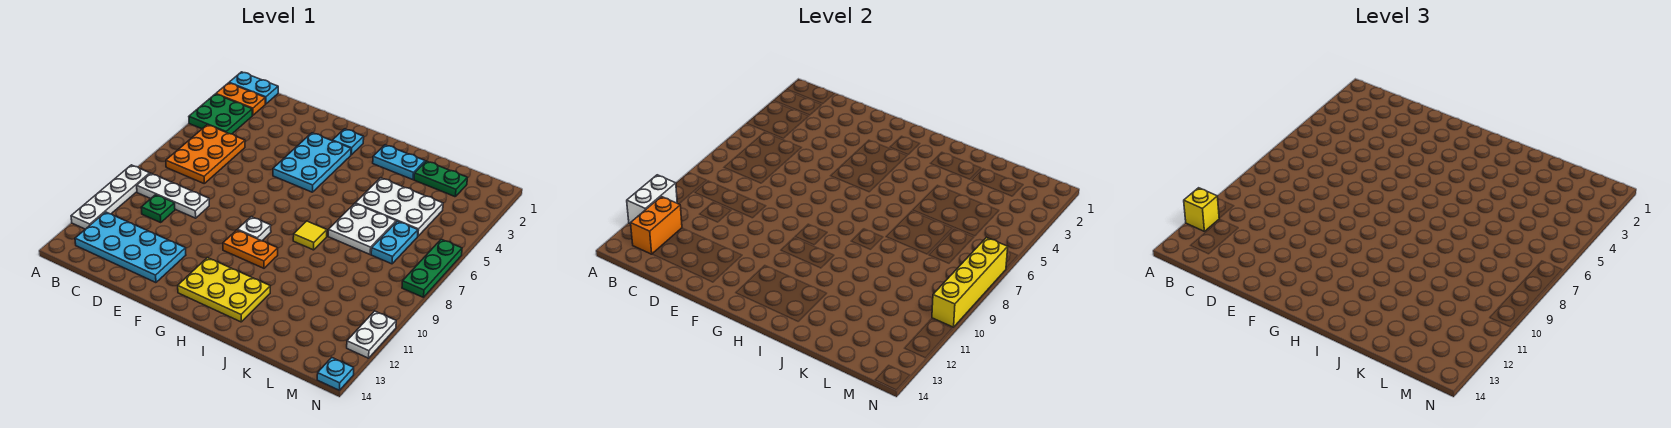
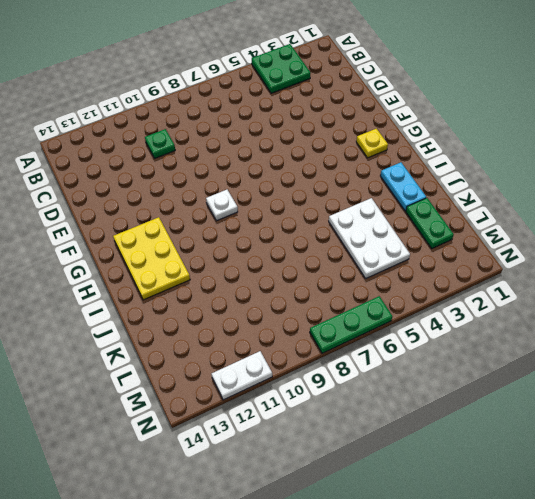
yellow 1x1 plate [356,129,388,158] -> cyan 1x1 plate [332,129,364,155]
none -> cyan 1x2 plate [229,72,278,104]
none -> orange 1x2 plate [216,83,265,115]
none -> white 1x4 plate [71,165,150,229]

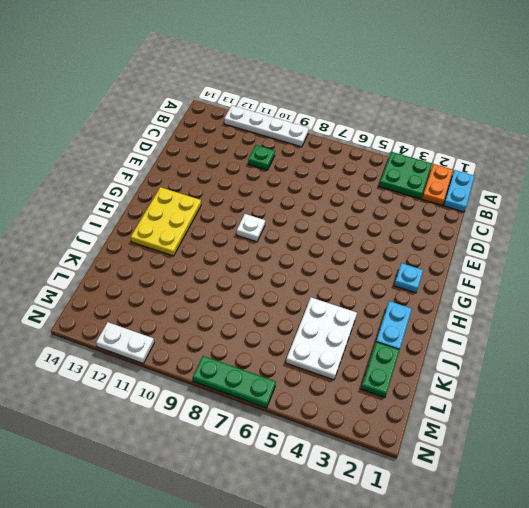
none -> orange 2x3 plate [166,125,245,183]
none -> white 1x3 plate [137,173,209,218]
none -> cyan 2x4 plate [75,212,186,283]

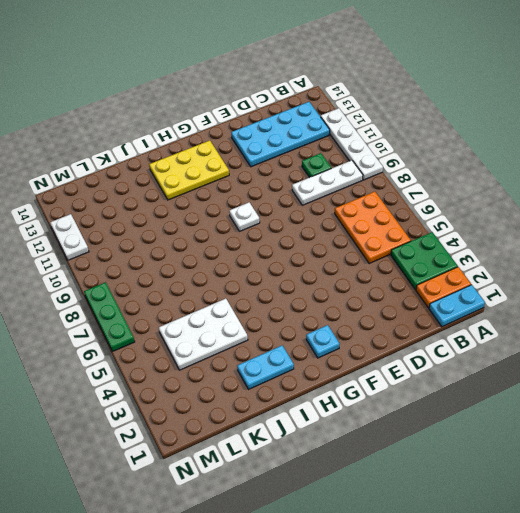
none -> cyan 2x3 plate [273,133,351,192]
none -> orange 1x2 plate [223,230,278,268]
none -> yellow 1x1 tile [293,221,327,250]

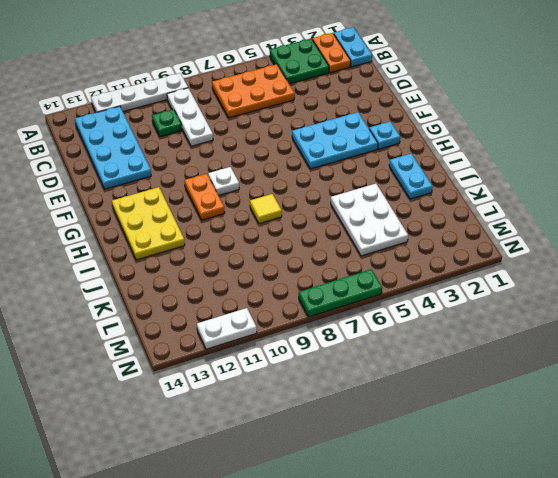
none -> white 2x2 plate [328,204,396,254]
none -> green 1x2 plate [414,161,467,197]
none -> cyan 1x2 plate [371,221,418,264]

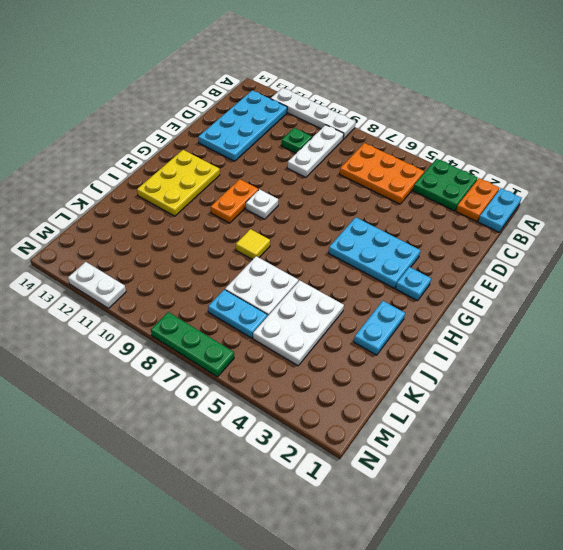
none -> green 1x2 plate [414,161,467,197]
none -> cyan 1x1 plate [317,358,354,390]
none -> white 1x2 brick [627,175,677,224]

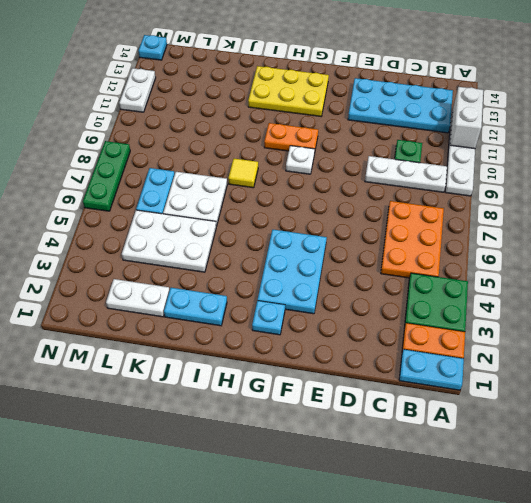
white 1x2 plate [106,279,170,317] -> green 1x2 plate [414,161,467,197]
none -> orange 1x2 brick [631,197,682,254]
none -> yellow 1x4 brick [932,237,1008,327]
none -> yellow 1x1 brick [1184,188,1219,231]

